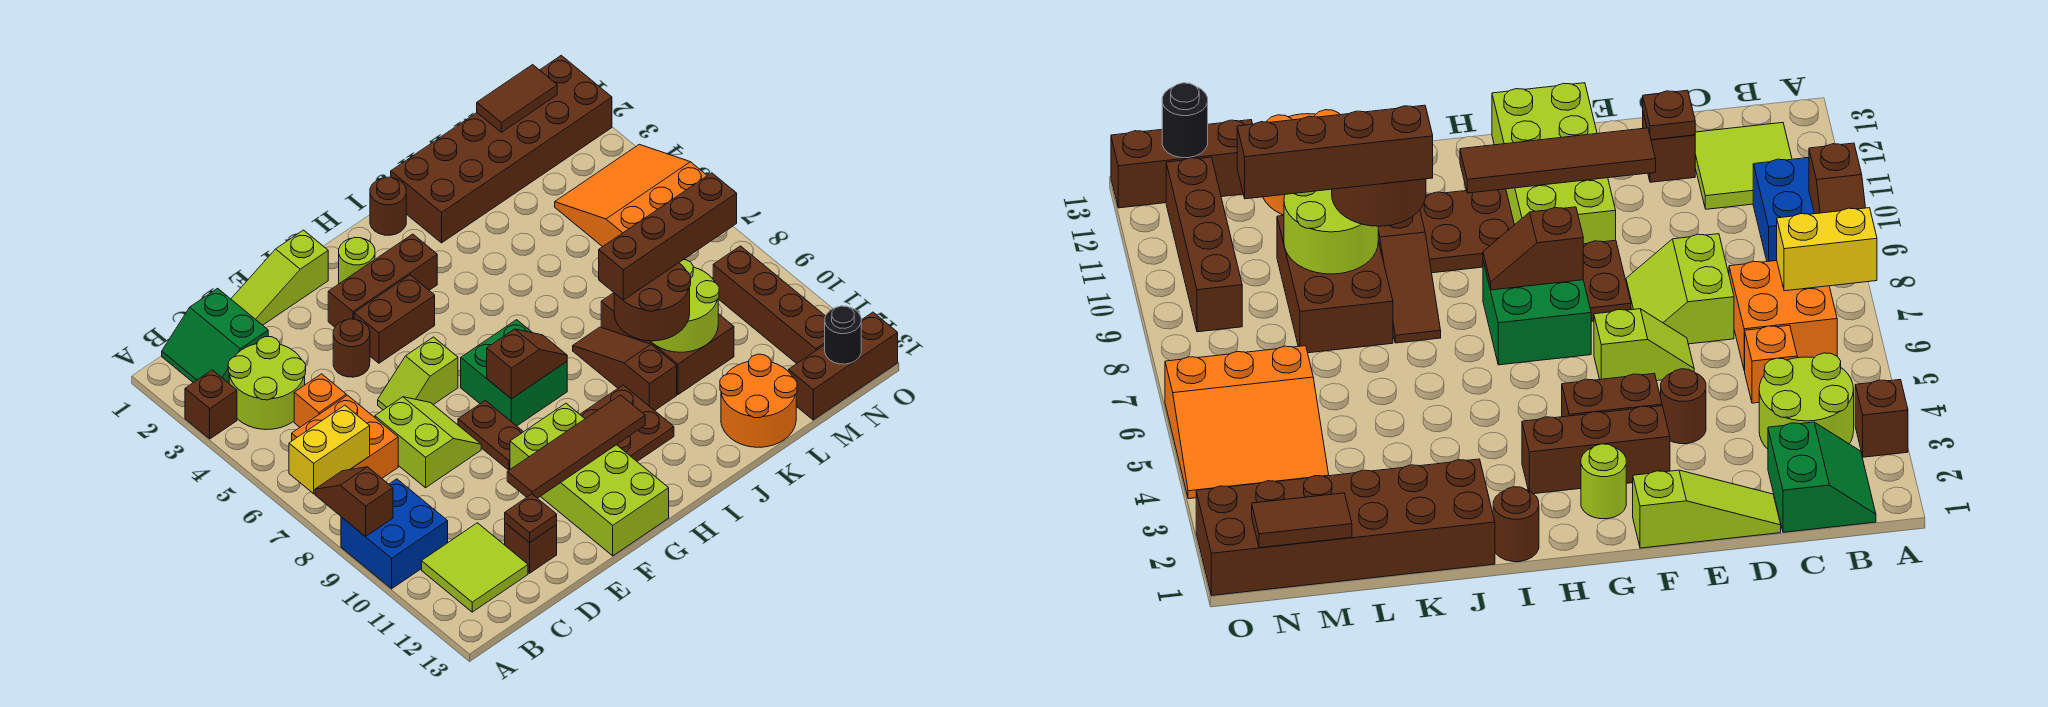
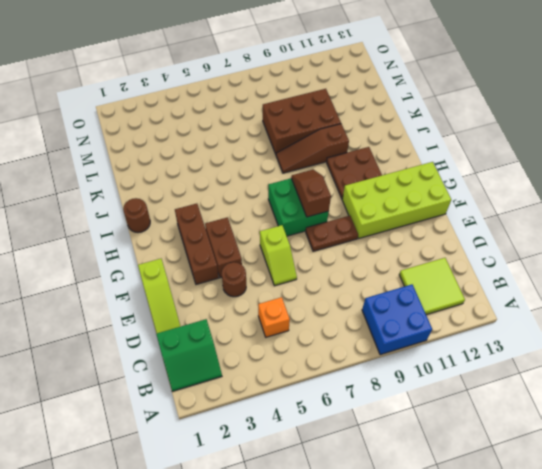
none -> brown 1x1 brick [185,370,237,439]
none -> lime 2x2 round brick [228,337,306,430]
none -> orange 2x2 brick [292,395,398,478]
none -> lime 2x2 slope [375,397,481,488]

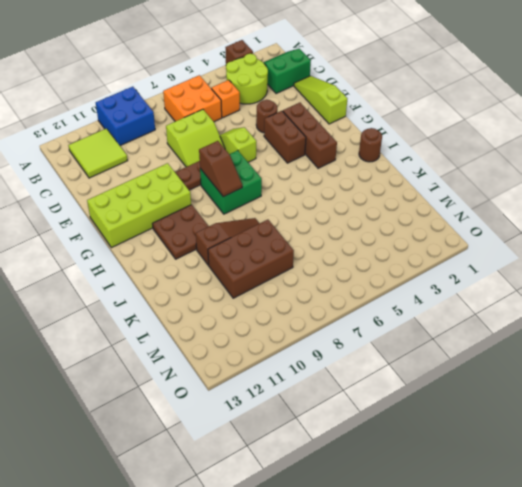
none -> brown 1x1 brick [505,523,557,573]
none -> lime 1x1 round brick [339,237,375,284]
none -> brown 2x6 brick [391,55,612,243]
none -> orange 2x2 round brick [720,354,797,447]

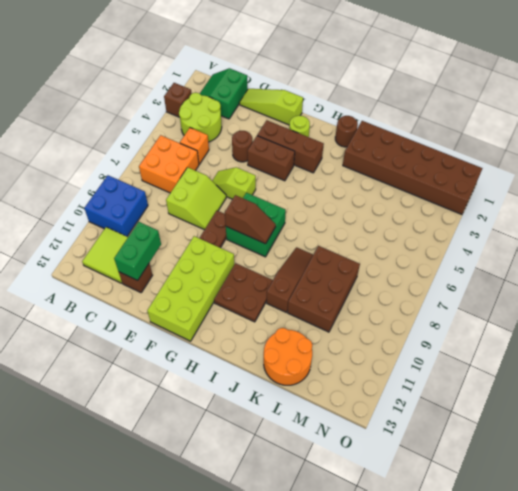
green 1x2 brick [114,222,161,280] -> brown 1x1 plate [505,494,557,543]
none -> orange 3x3 slope [555,144,707,247]
none -> brown 1x3 brick [788,312,898,420]
none -> brown 1x4 brick [713,246,825,363]
none -> yellow 1x2 brick [289,405,370,494]

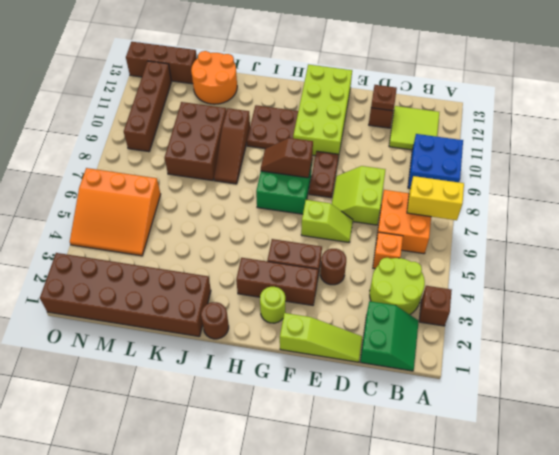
none -> brown 1x2 slope [315,467,393,537]
none -> brown 1x4 tile [507,395,645,498]
none -> lime 2x2 round brick [651,260,719,352]
none -> brown 1x2 tile [477,65,557,132]

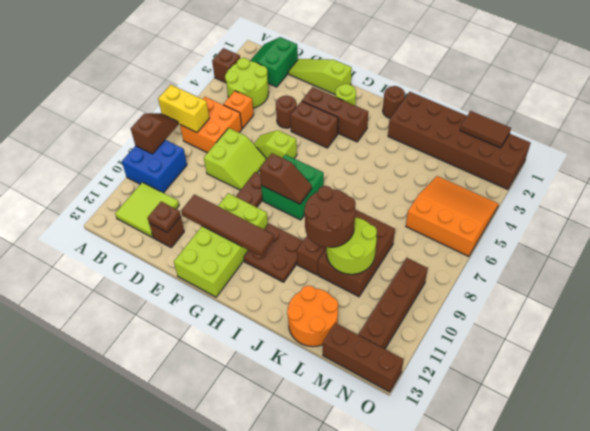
none -> black 1x1 round brick [825,306,861,364]
none -> brown 1x4 brick [599,173,737,300]

